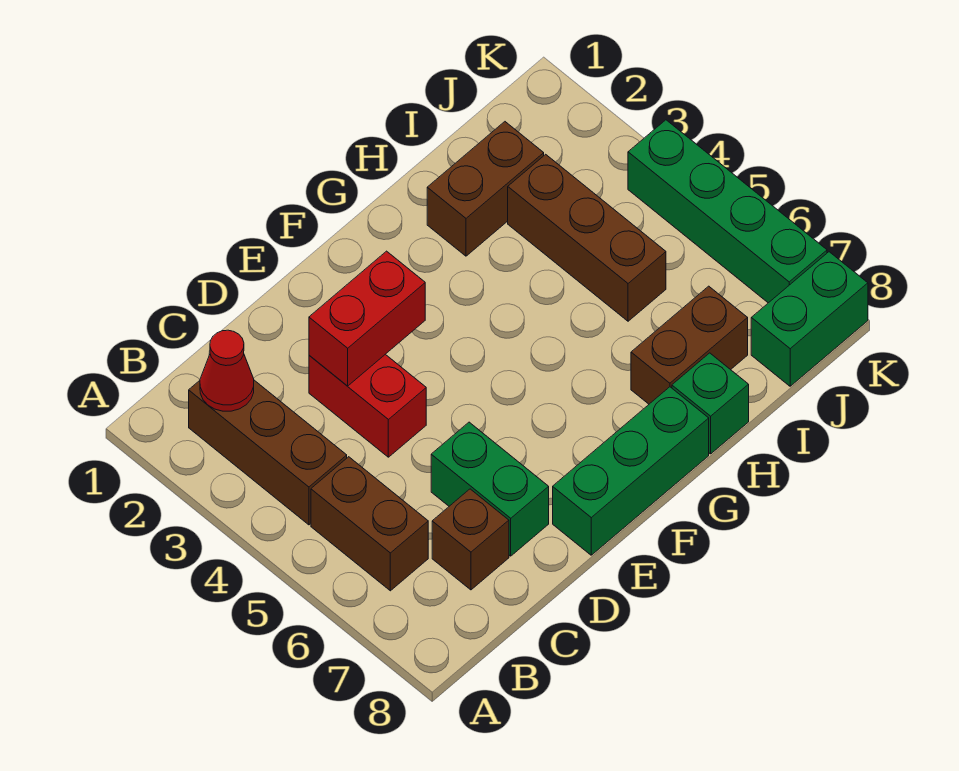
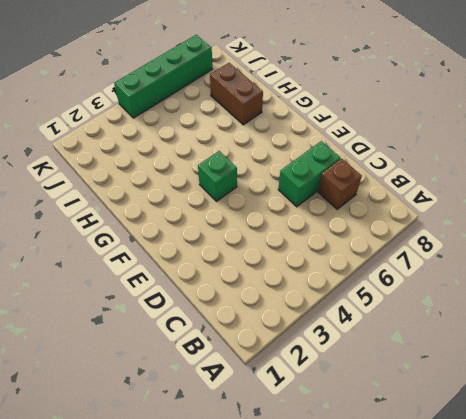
green 1x1 brick [198,151,237,201] -> green 1x1 brick moved to [672,353,749,454]
none -> brown 1x3 brick [189,380,347,525]
none -> brown 1x2 brick [311,457,428,591]
none -> red 1x2 brick [309,354,426,457]

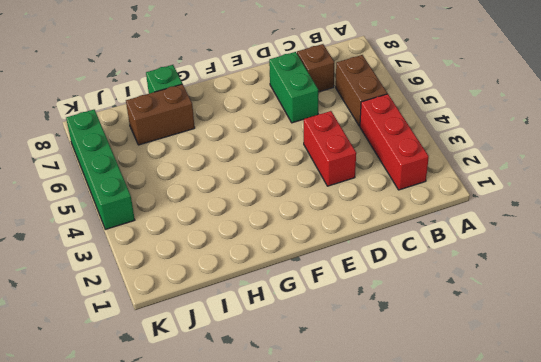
red 1x3 brick [360,94,429,190] -> brown 1x3 brick [189,380,347,525]
none -> green 1x3 brick [553,387,709,555]
none -> brown 1x2 brick [427,122,544,256]
none -> brown 1x3 brick [508,154,666,321]

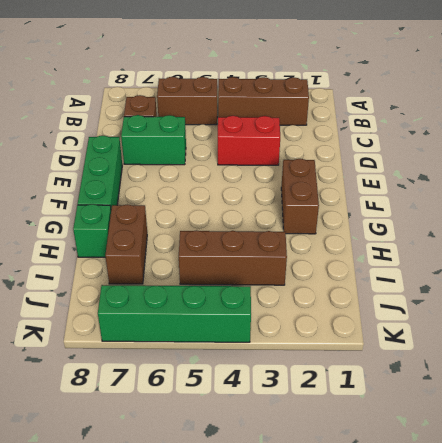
brown 1x2 brick [281,159,319,234] -> brown 1x2 brick moved to [427,122,544,256]
none -> green 1x2 brick [751,252,868,386]
none -> red 1x1 cone [200,330,254,411]
none -> red 1x2 brick [309,251,425,386]

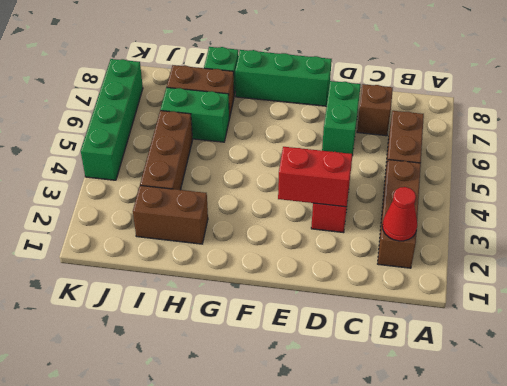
green 1x2 brick [160,87,229,142] -> green 1x2 brick moved to [751,252,868,386]

